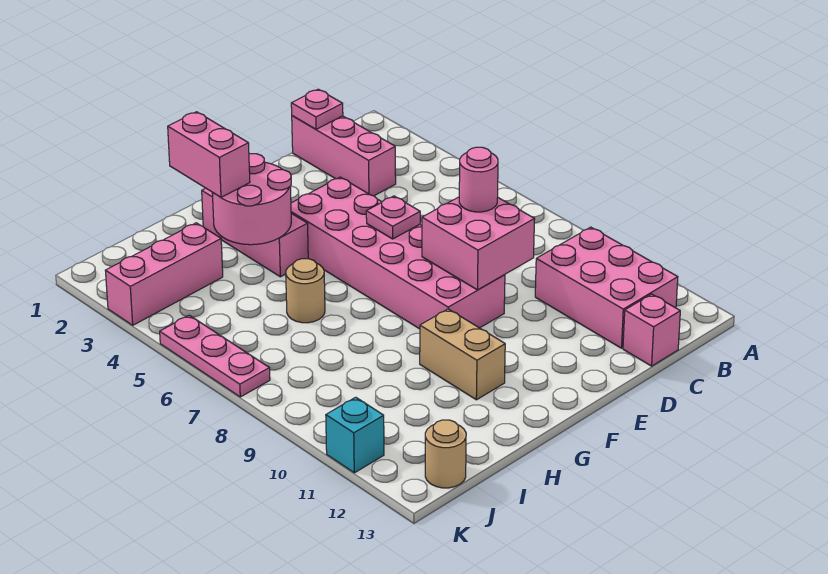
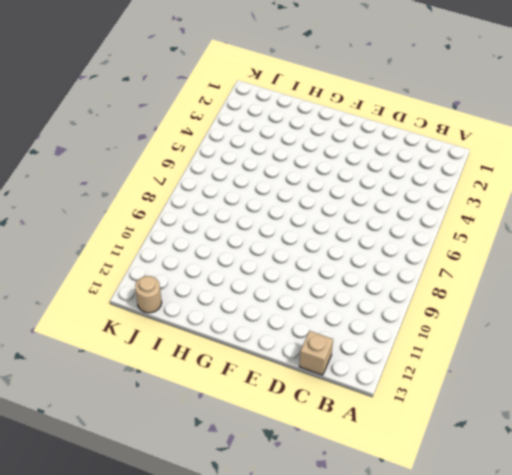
tan 1x1 brick [299,331,333,375] -> pink 1x1 brick [623,294,680,366]
none -> pink 2x3 brick [535,227,678,348]
none -> pink 1x3 brick [292,116,396,196]
none -> pink 2x6 brick [291,177,505,329]

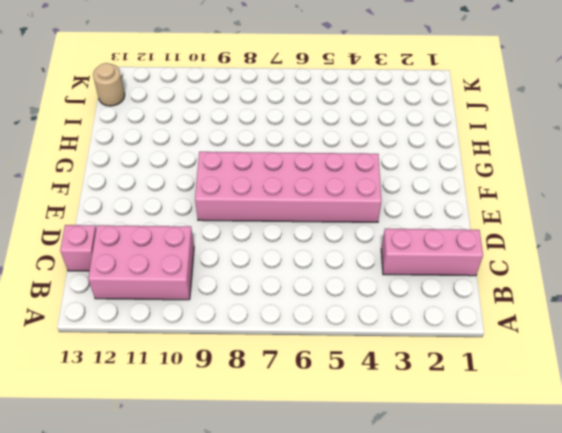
none -> pink 1x3 brick [202,188,308,277]
none -> tan 1x2 brick [420,309,505,400]
none -> tan 1x1 round brick [286,259,325,323]

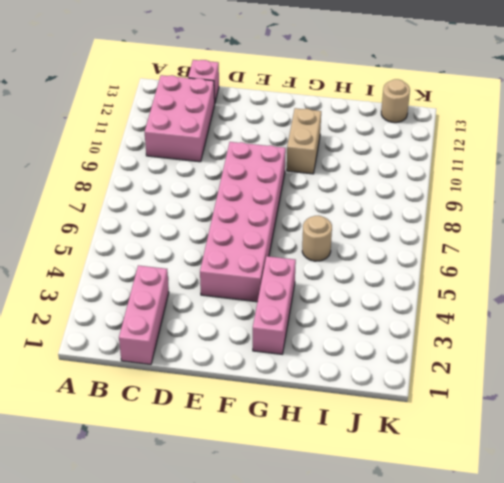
none -> pink 1x3 brick [105,223,223,325]
none -> pink 1x3 plate [160,315,270,397]
none -> cyan 1x1 brick [326,397,384,473]

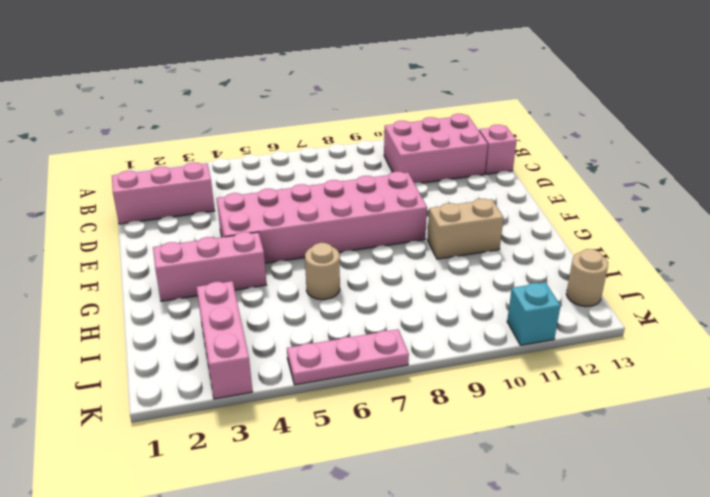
none -> pink 1x1 plate [291,89,343,129]
none -> pink 2x2 brick [422,197,535,290]
none -> pink 1x1 plate [366,196,420,239]

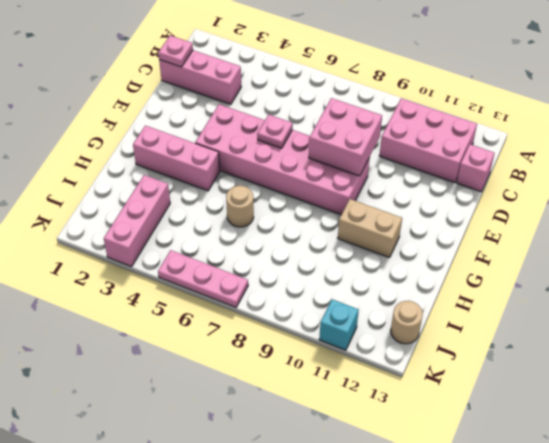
none -> pink 2x2 round brick [212,154,291,245]
none -> pink 1x1 round brick [459,147,498,212]
none -> pink 1x2 brick [168,112,250,197]

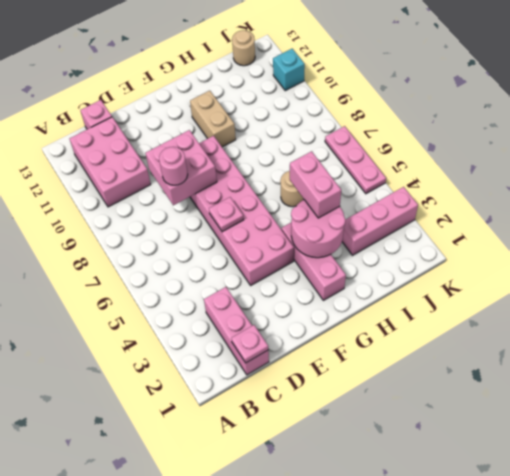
pink 1x2 brick [290,151,341,218] -> pink 1x2 brick moved to [168,112,250,197]

